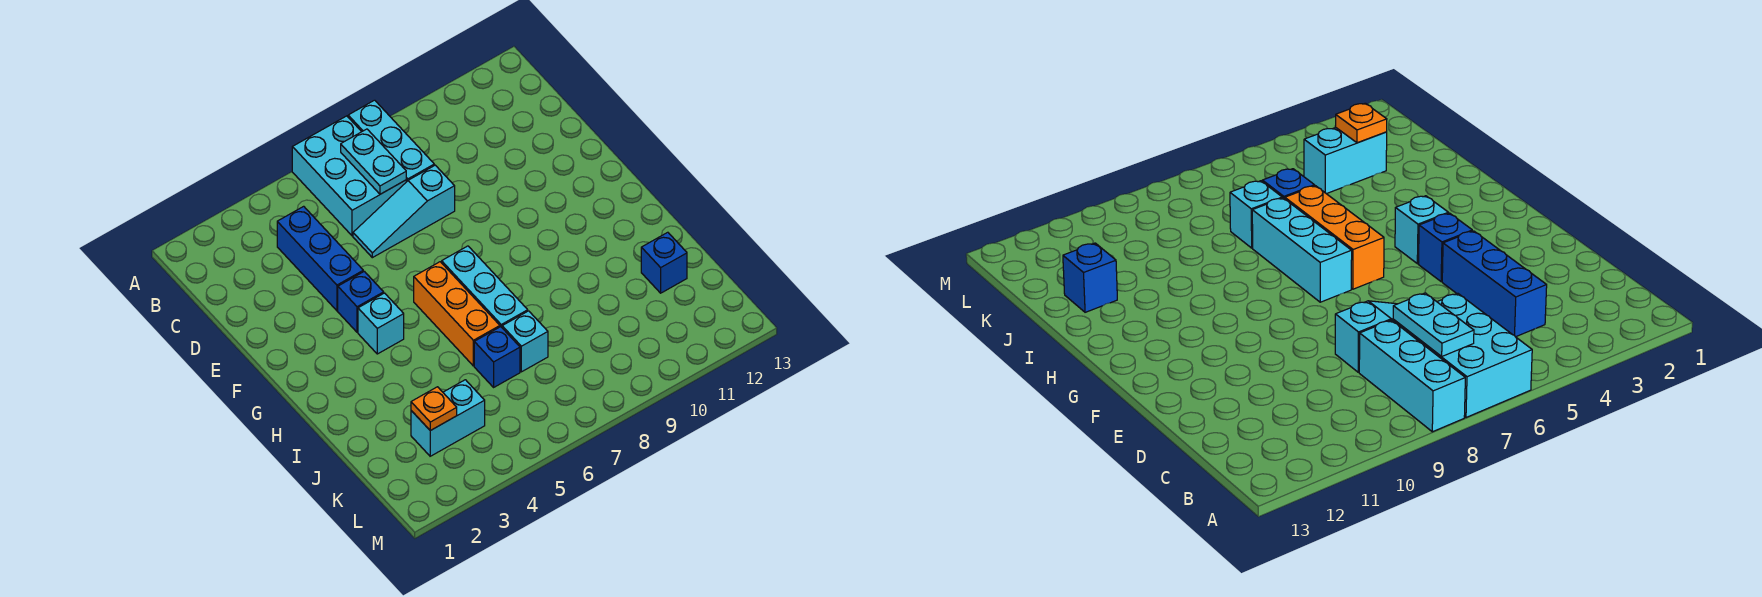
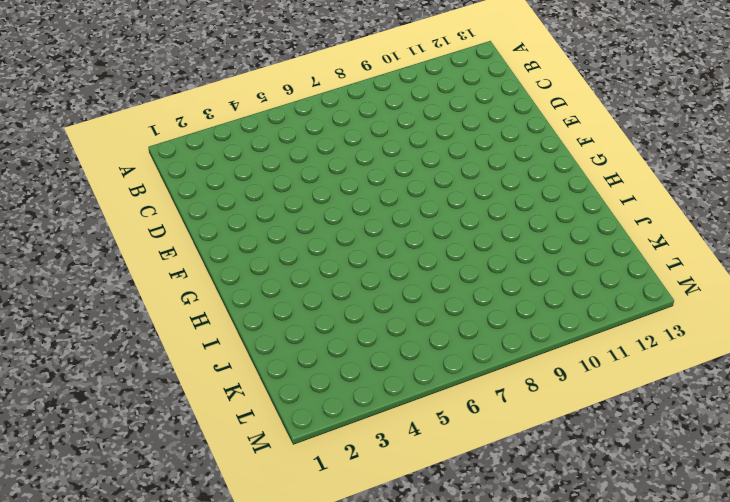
none -> cyan 2x3 brick [292,116,406,236]
none -> cyan 1x3 brick [348,100,434,182]
none -> blue 1x3 brick [277,206,363,311]

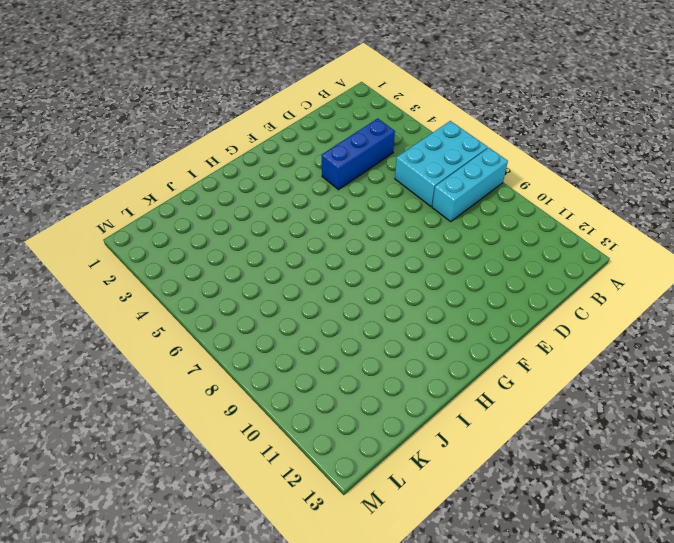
none -> cyan 1x3 slope [353,165,455,258]
none -> blue 1x1 brick [338,271,384,332]
none -> cyan 1x1 brick [358,293,404,354]

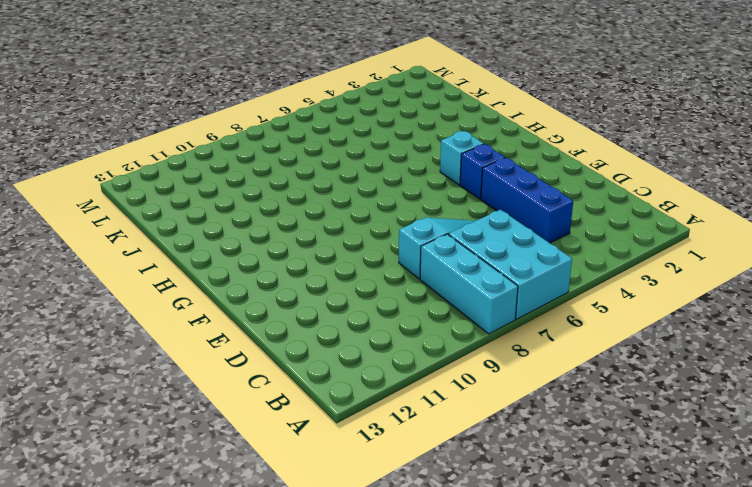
none -> orange 1x3 brick [414,262,500,366]
none -> cyan 1x3 brick [442,246,528,327]
none -> blue 1x1 brick [474,327,520,387]

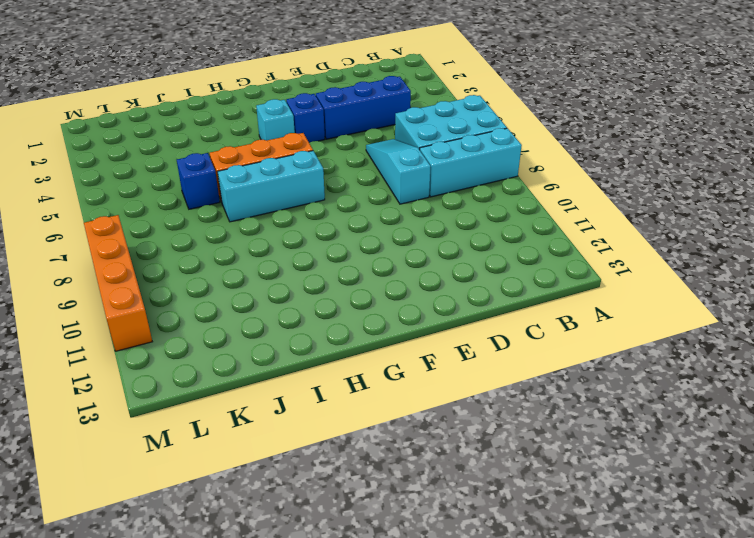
orange 1x4 brick [84,215,152,351] -> none
none -> cyan 1x1 brick [502,311,548,372]
none -> blue 1x1 brick [641,232,687,293]
none -> cyan 1x2 brick [411,380,485,456]

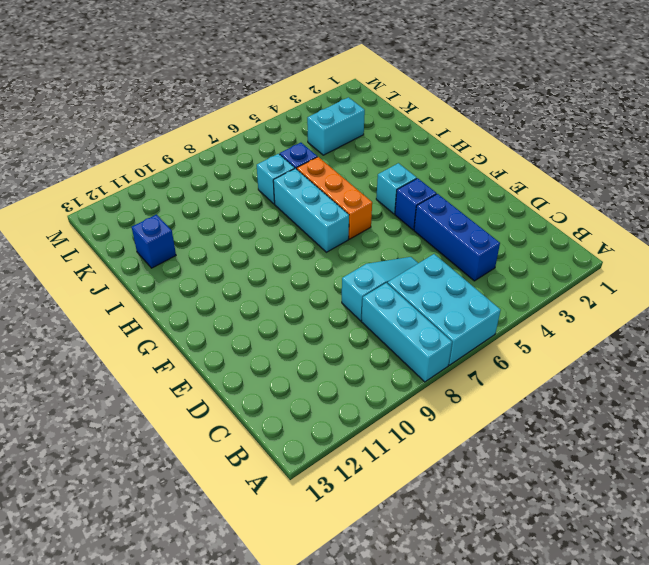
none -> cyan 1x2 plate [341,129,406,194]
none -> orange 1x1 plate [411,387,457,431]

